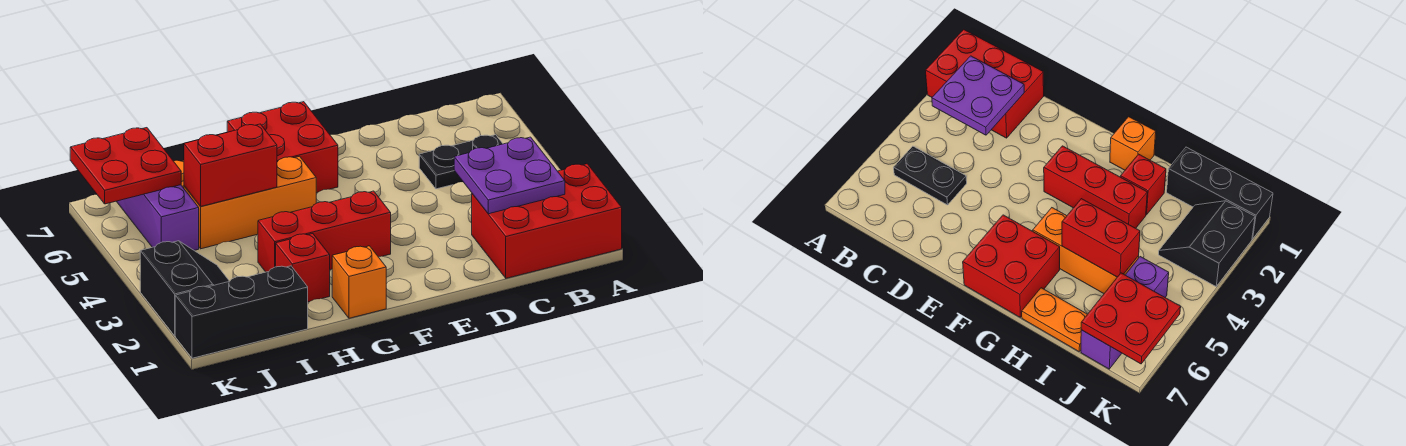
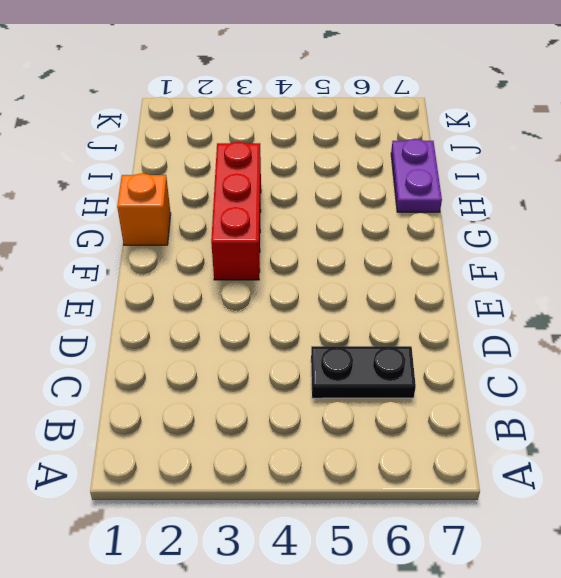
black 1x2 plate [311,346,416,398] -> black 1x2 plate turned to [419,135,503,189]
purple 1x2 plate [391,139,442,212] -> orange 1x2 plate [1022,288,1087,351]
none -> red 2x3 brick [472,164,622,278]
none -> red 2x2 brick [227,102,338,193]
none -> orange 1x3 brick [184,156,316,249]

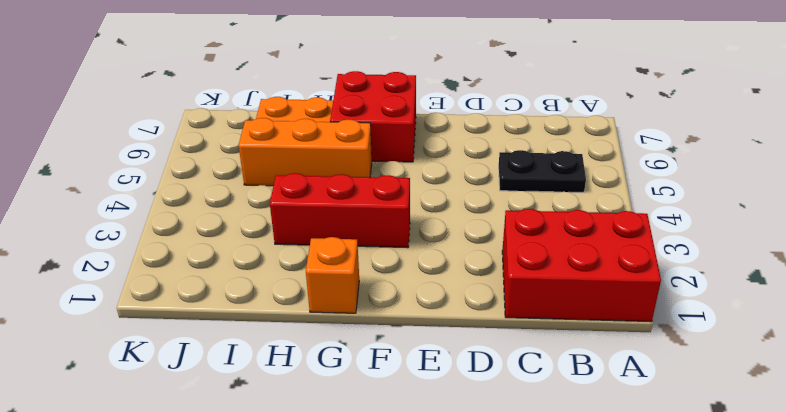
none -> red 1x1 brick [276,234,330,302]
none -> black 1x3 brick [175,266,308,358]
none -> black 2x2 slope [140,241,229,336]

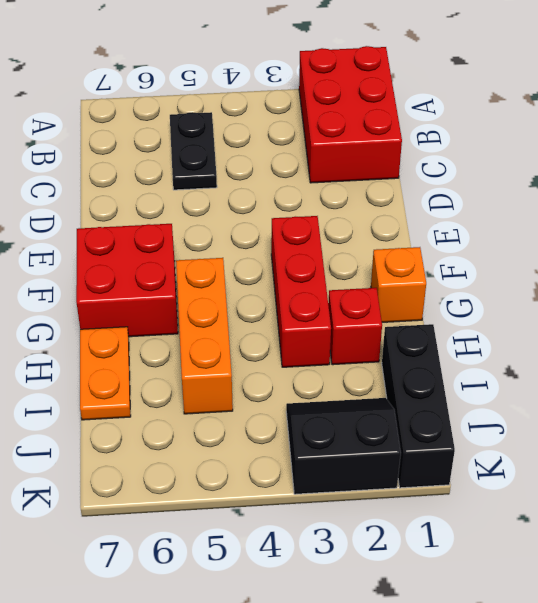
none -> purple 1x3 brick [116,185,199,251]
none -> purple 2x2 plate [454,137,565,214]
none -> red 1x2 brick [184,124,277,206]

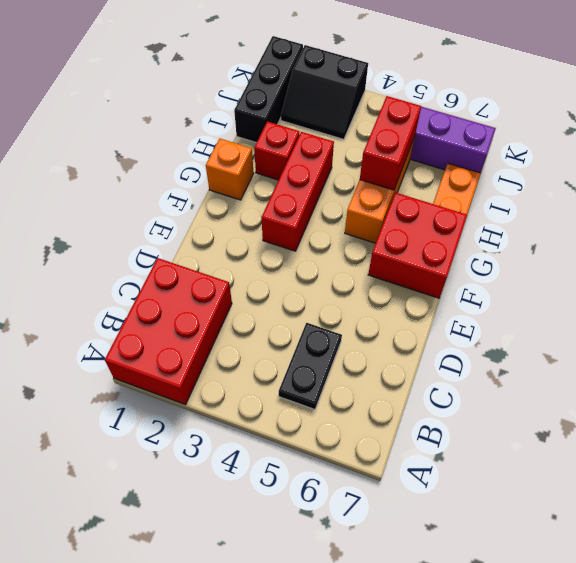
none -> purple 2x2 plate [454,137,565,214]
none -> red 2x2 plate [70,128,181,204]

